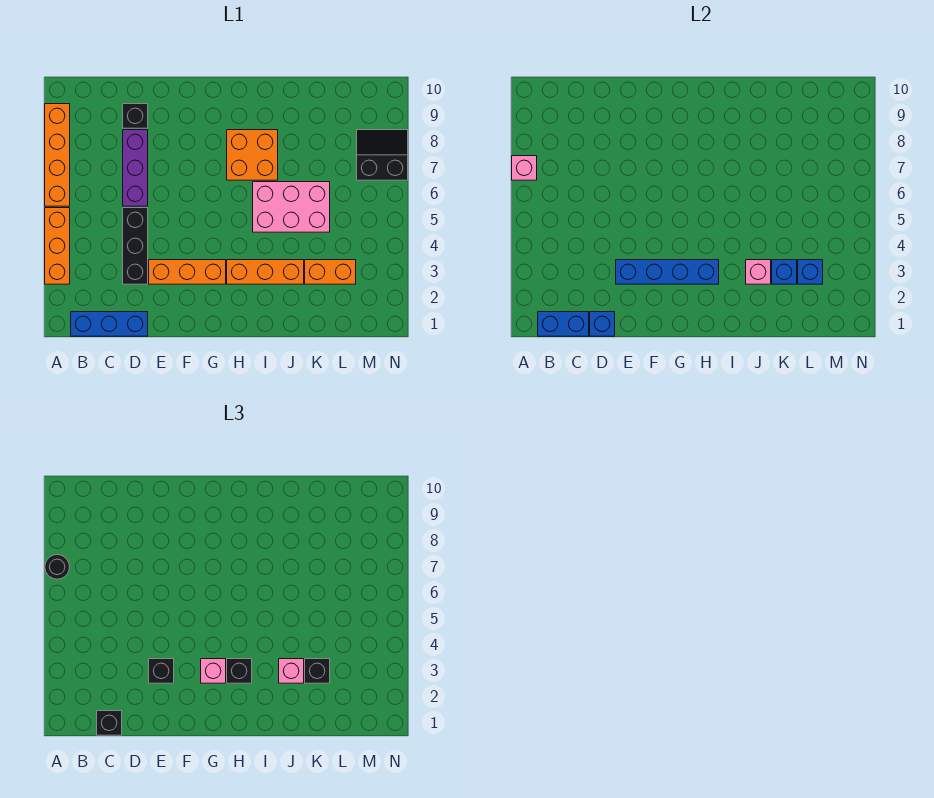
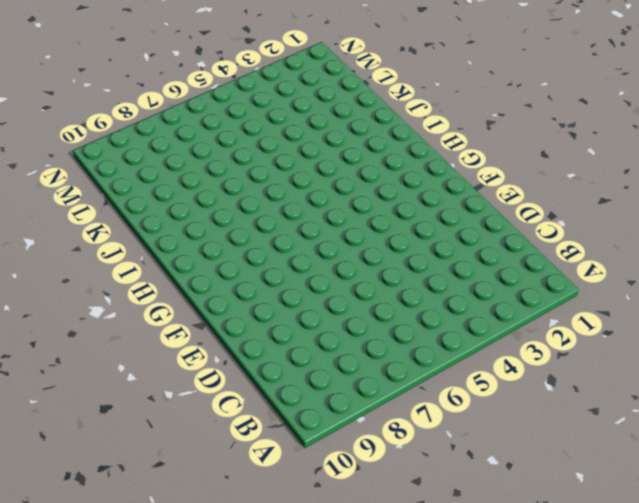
none -> orange 1x3 brick [45,208,70,284]
none -> orange 1x4 brick [45,104,70,206]
none -> blue 1x3 brick [71,312,148,336]

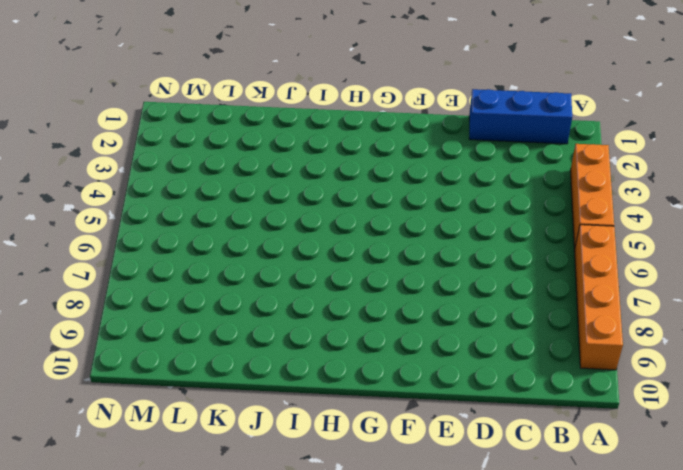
none -> black 1x3 brick [123,208,148,284]
none -> purple 1x3 brick [123,130,148,206]
none -> black 1x1 brick [123,104,148,128]

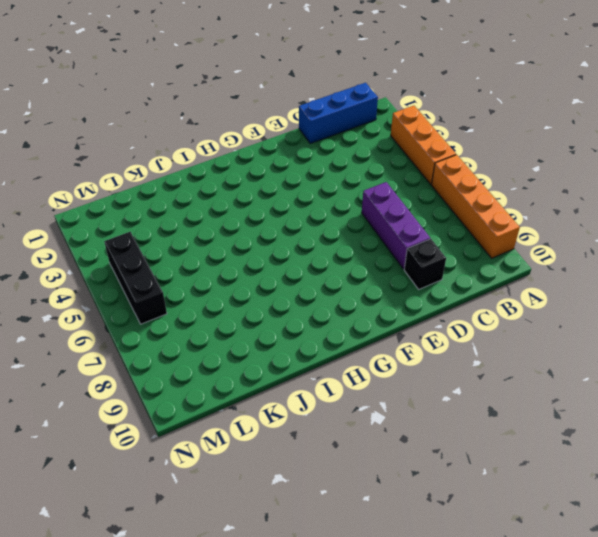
black 1x3 brick [104,232,167,324] -> black 1x3 brick moved to [123,208,148,284]
none -> orange 1x3 brick [149,260,226,284]
none -> orange 1x3 brick [227,260,304,284]
none -> orange 2x2 brick [227,130,278,180]

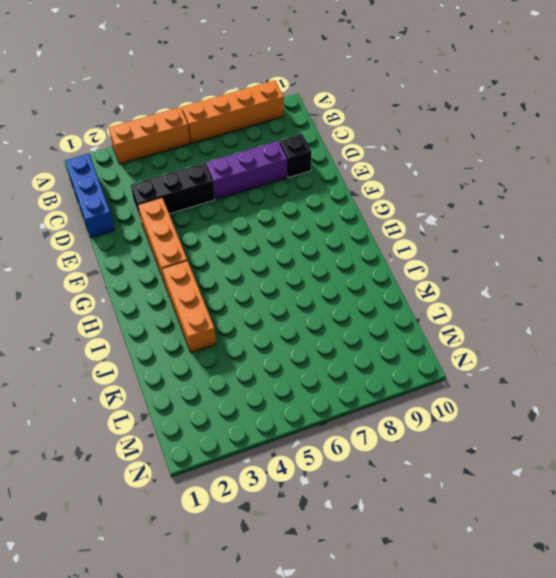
none -> orange 2x2 brick [227,130,278,180]
none -> pink 2x3 brick [253,182,330,232]
none -> orange 1x2 brick [305,260,356,284]

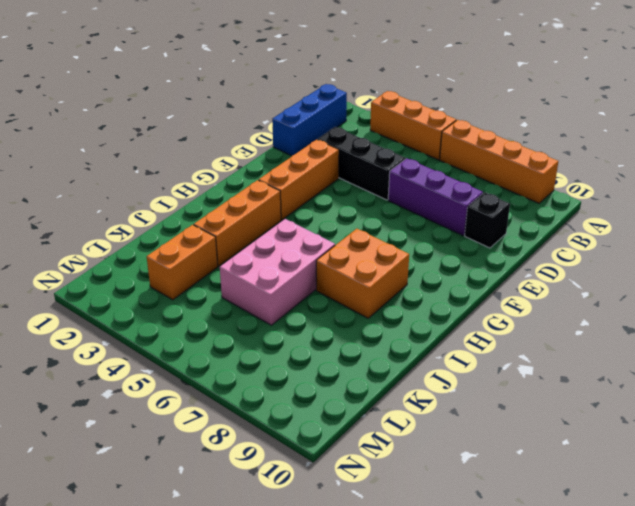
none -> black 2x2 slope [357,130,408,180]
none -> pink 1x1 brick [512,156,537,180]
none -> blue 1x2 brick [538,312,589,336]

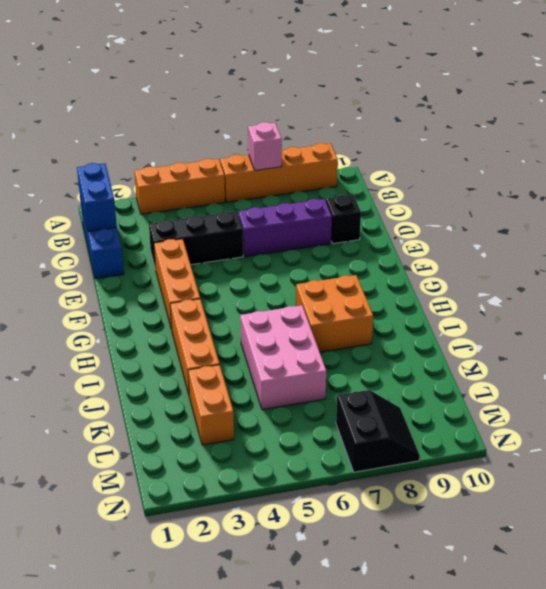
none -> blue 1x1 brick [590,312,615,336]
none -> blue 1x4 brick [616,260,719,284]
none -> pink 1x1 brick [746,260,771,284]

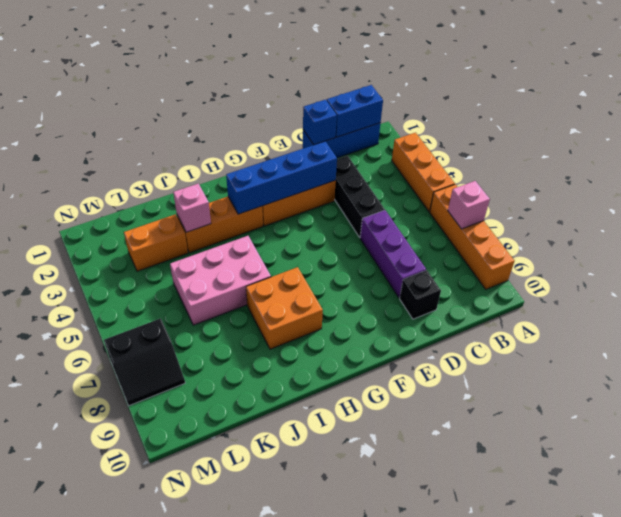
none -> blue 1x1 brick [772,260,797,284]
none -> blue 1x1 brick [798,260,823,284]
none -> black 1x1 round brick [45,555,70,579]

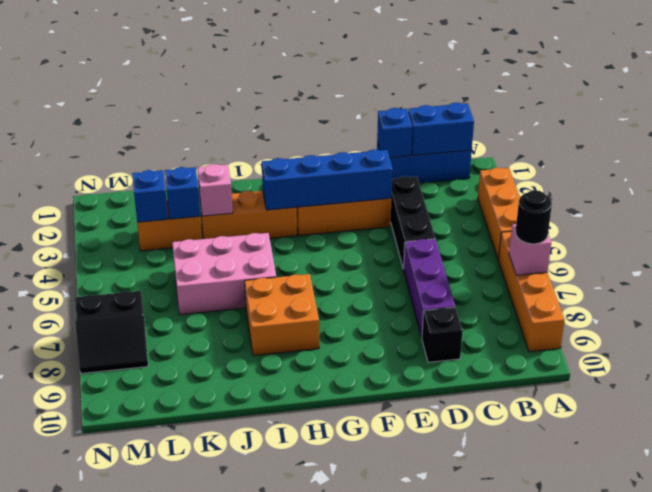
none -> black 1x1 brick [97,711,122,735]
none -> black 1x1 brick [149,659,174,683]
none -> pink 1x1 brick [201,659,226,683]

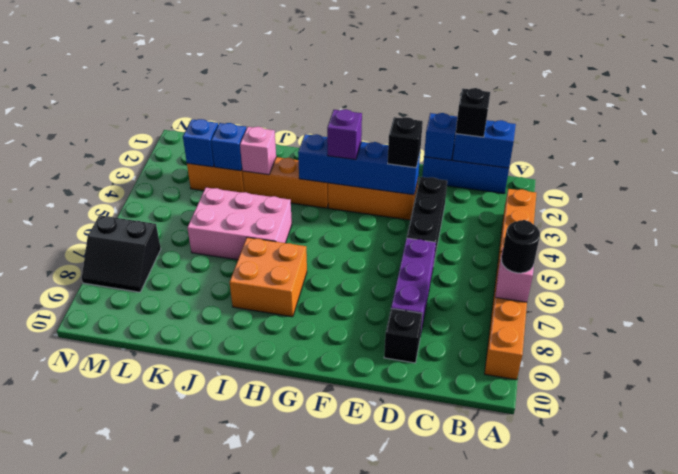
purple 1x1 brick [327,109,362,160] -> pink 1x1 brick [201,659,226,683]
none -> black 1x1 brick [227,659,252,683]
none -> pink 1x1 brick [279,659,304,683]
none -> black 1x1 brick [305,659,330,683]

